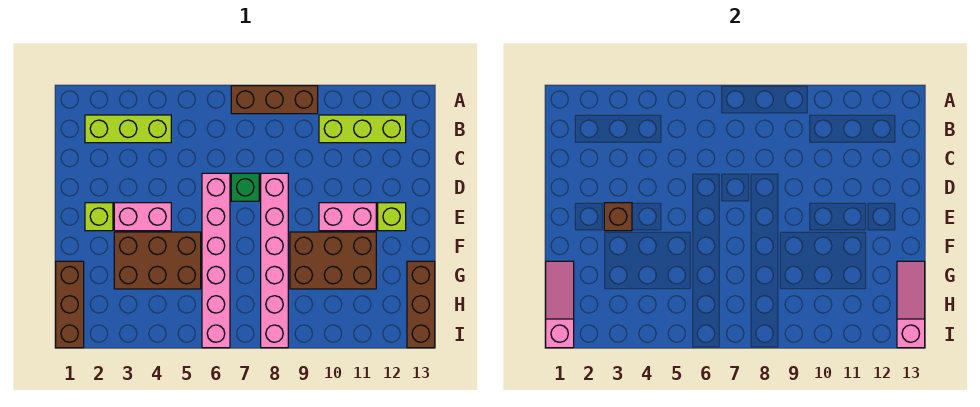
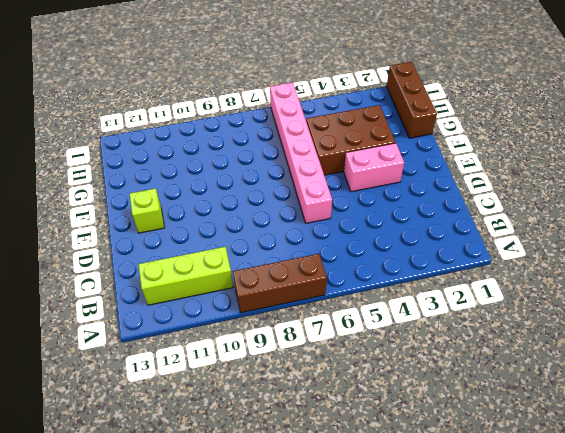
none -> lime 1x3 brick [85,115,171,143]
none -> green 1x1 brick [231,173,259,201]
none -> pink 1x6 brick [261,173,288,348]

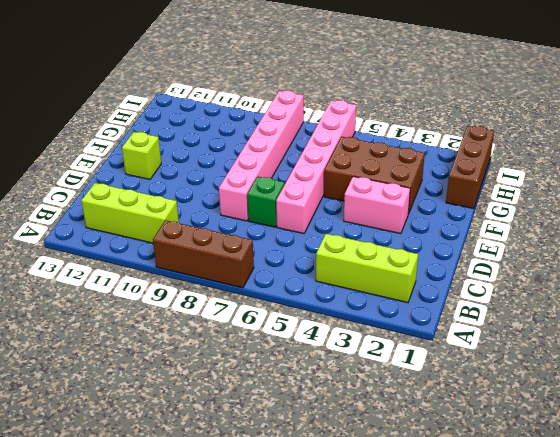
none -> lime 1x1 brick [85,203,113,231]
none -> pink 1x2 brick [319,203,376,231]
none -> brown 2x3 brick [290,232,376,289]

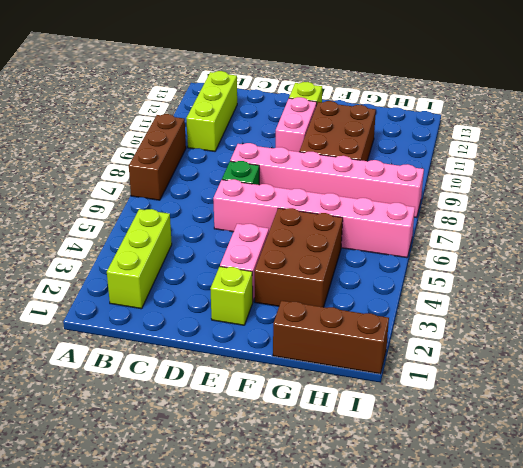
none -> brown 1x3 brick [407,261,435,348]
none -> brown 1x1 brick [604,203,632,231]
none -> pink 1x3 slope [546,261,574,348]

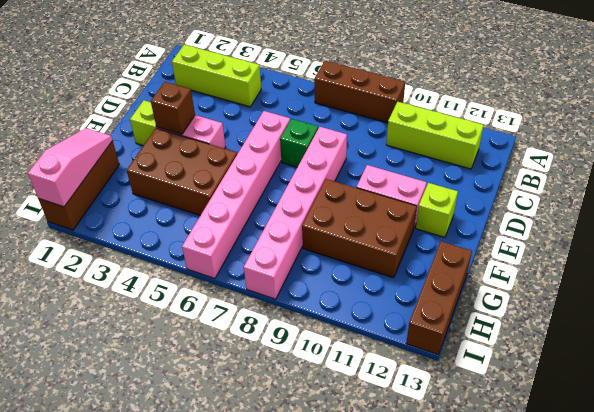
none -> pink 1x3 slope [897,261,925,348]

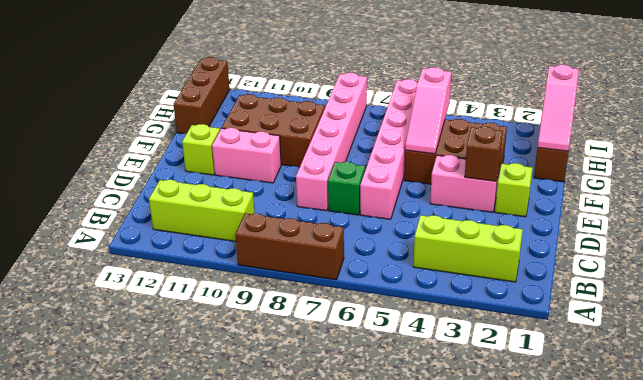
pink 1x3 slope [405,67,451,154] -> pink 1x3 slope moved to [897,261,925,348]

